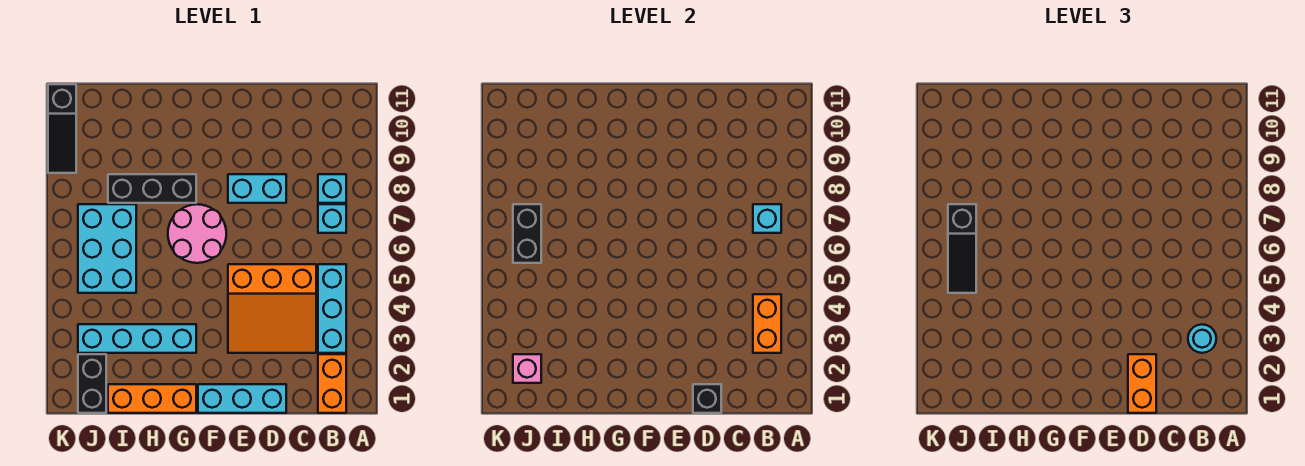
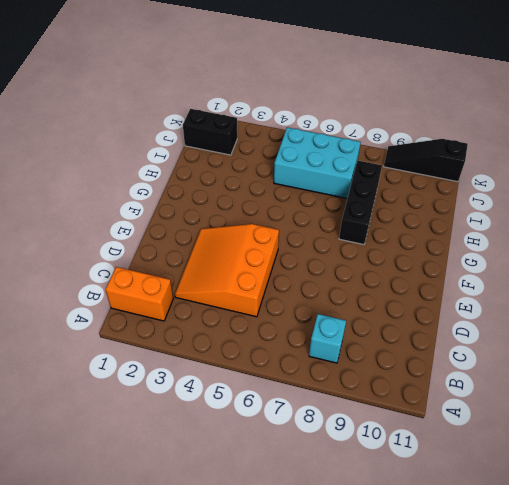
none -> cyan 1x3 brick [318,264,346,353]
none -> cyan 1x1 brick [318,204,346,233]
none -> cyan 1x3 brick [198,384,286,413]

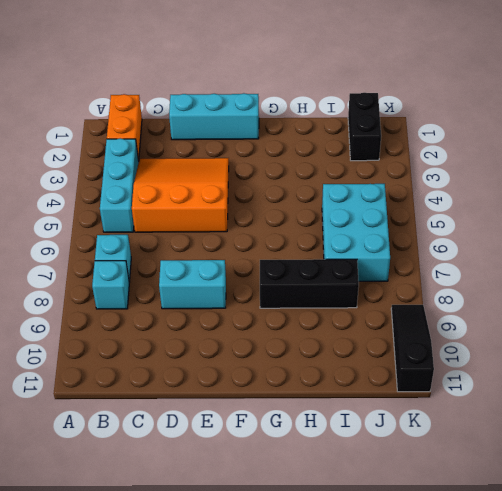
none -> pink 2x2 round brick [168,204,226,263]
none -> orange 1x3 brick [108,384,196,413]
none -> cyan 1x4 brick [78,324,196,353]

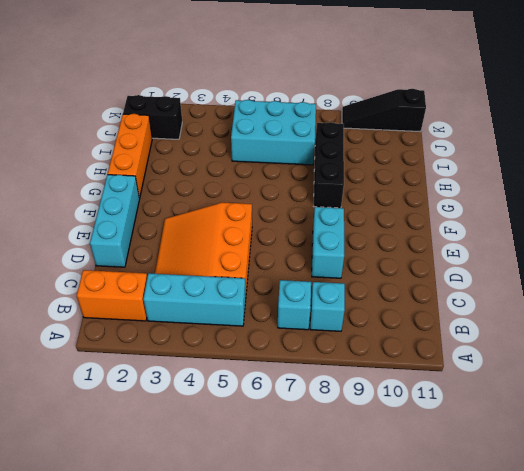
none -> pink 2x2 round brick [168,204,226,263]
none -> cyan 1x4 brick [78,324,196,353]
none -> orange 1x2 brick [753,294,781,353]

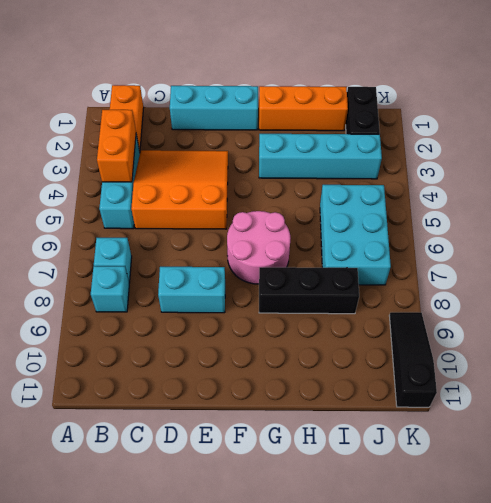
none -> cyan 1x1 brick [753,204,781,233]
none -> black 1x1 brick [693,384,721,413]
none -> pink 1x1 brick [513,354,541,383]

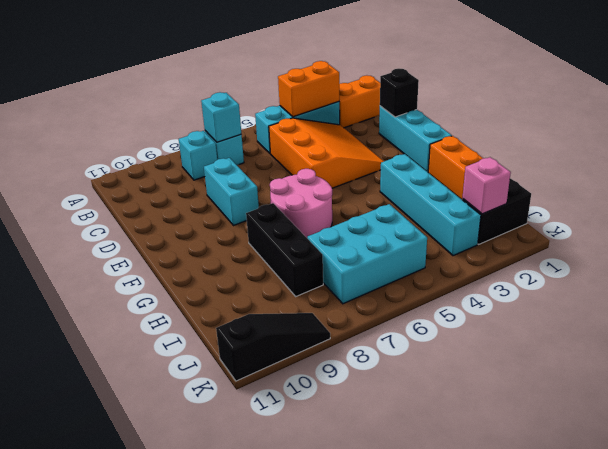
none -> black 1x2 brick [513,204,541,263]
none -> cyan 1x1 round brick [1188,324,1216,353]
none -> orange 1x2 brick [1128,354,1156,413]

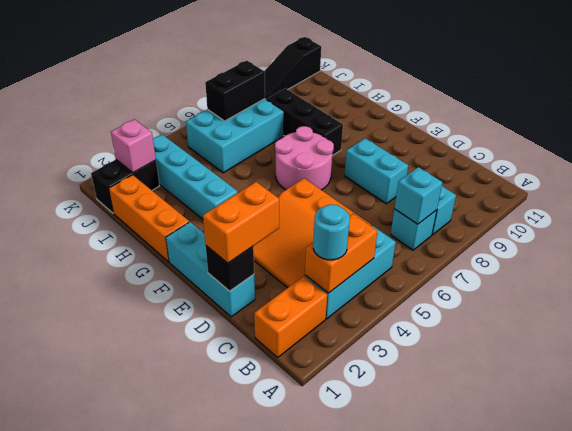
none -> black 1x3 slope [948,204,976,293]

